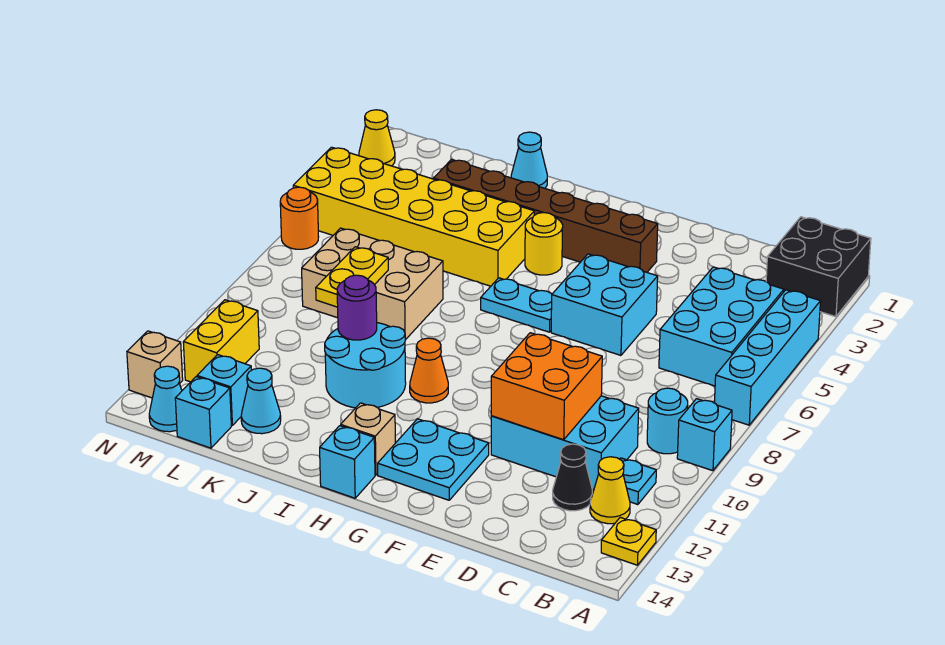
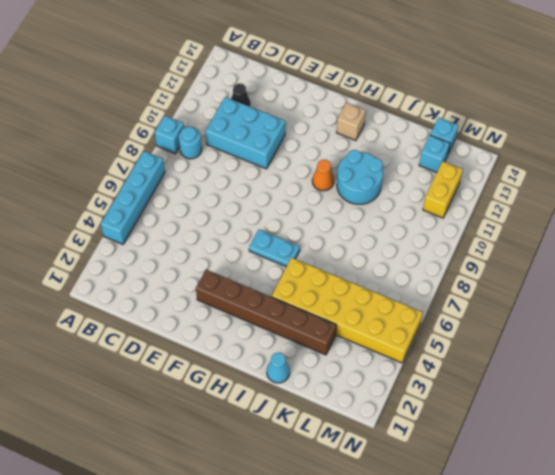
none -> black 2x2 brick [766,217,871,317]
none -> yellow 1x1 plate [601,517,656,565]
none -> cyan 2x3 brick [659,267,784,386]
none -> cyan 1x1 plate [620,458,656,505]

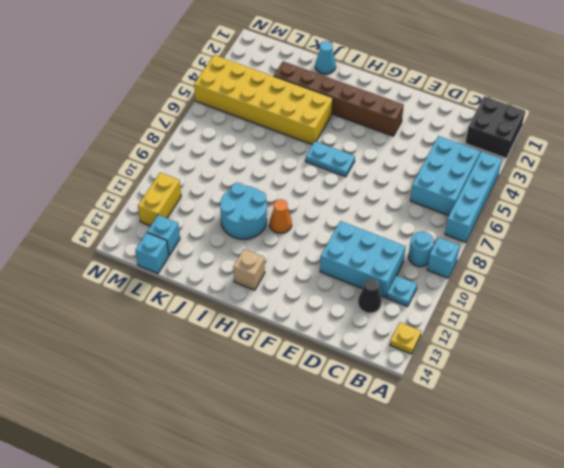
none -> yellow 1x1 cone [590,457,630,524]
none -> cyan 2x2 brick [551,254,658,355]
none -> cyan 2x2 plate [378,419,489,500]
none -> yellow 1x1 round brick [525,212,563,275]

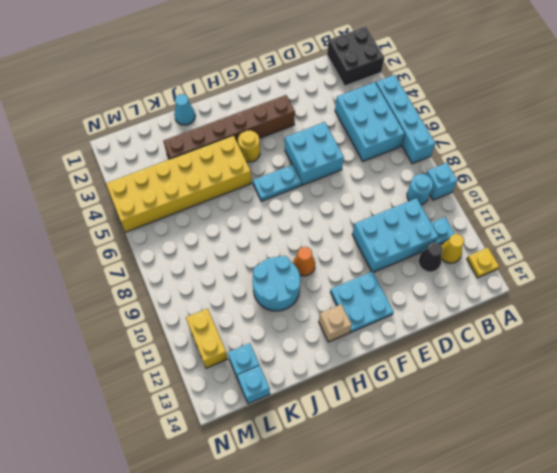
none -> cyan 1x1 brick [320,426,375,498]
none -> tan 2x3 brick [302,228,443,340]
none -> cyan 1x1 cone [241,368,281,434]
none -> cyan 1x1 cone [149,366,182,432]

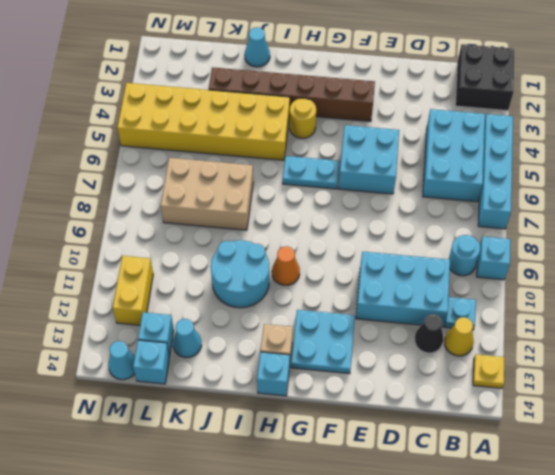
none -> yellow 1x1 cone [359,110,395,166]
none -> orange 1x1 round brick [280,187,319,249]
none -> tan 1x1 brick [127,331,183,398]
none -> orange 2x2 brick [491,333,602,440]

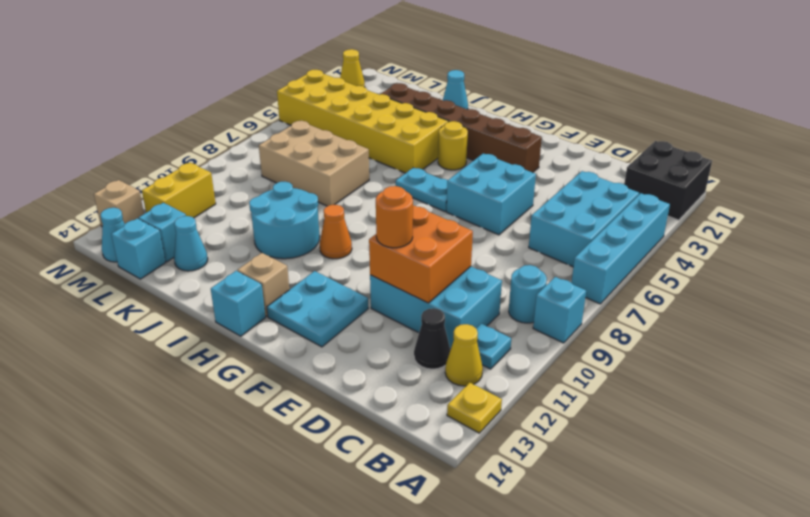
orange 1x1 round brick [376,186,413,248] -> orange 1x1 round brick moved to [280,187,319,249]
none -> purple 1x1 round brick [337,275,377,340]
none -> yellow 1x2 plate [316,247,388,307]

